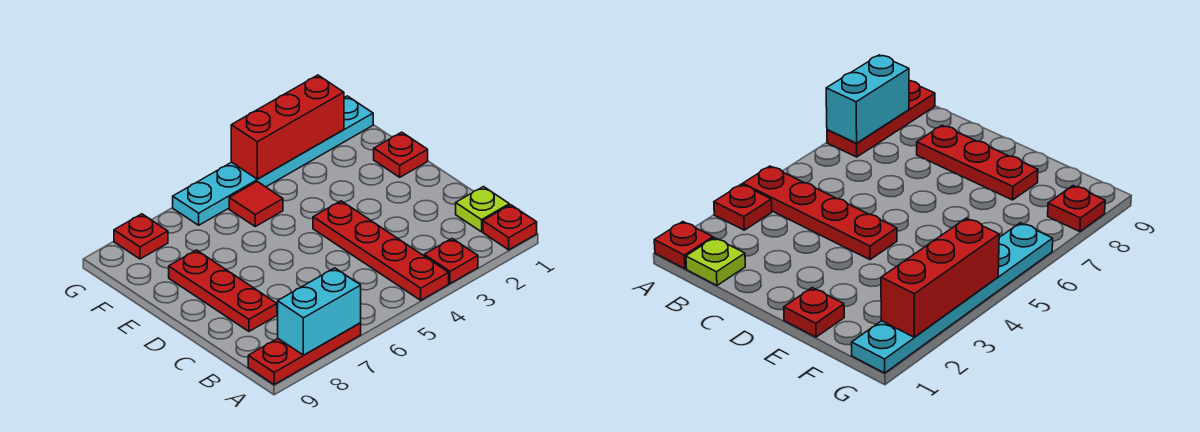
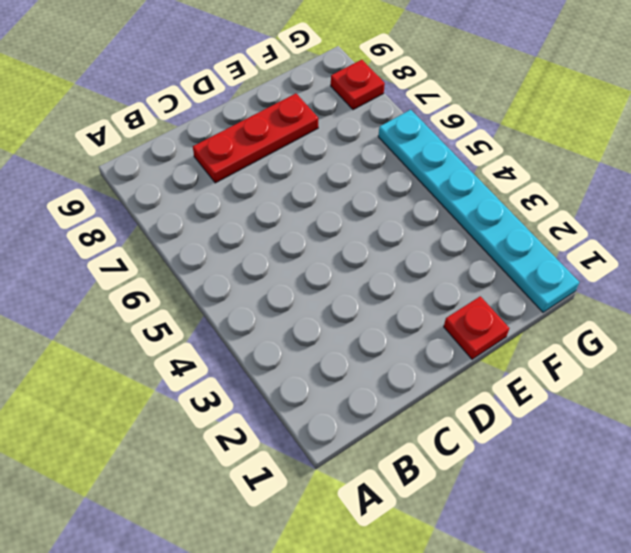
none -> red 1x1 plate [483,205,537,250]
none -> red 1x1 plate [424,239,478,284]
none -> red 1x4 plate [313,201,449,300]

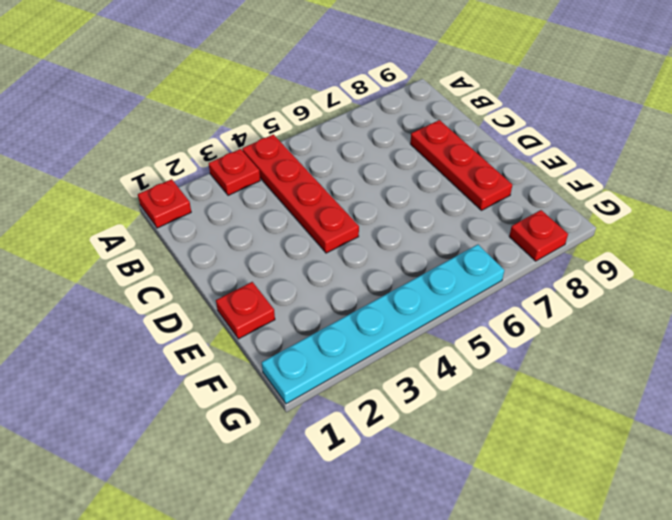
none -> red 1x3 plate [248,323,361,384]
none -> lime 1x1 plate [456,187,509,232]
none -> red 1x1 tile [229,182,283,226]

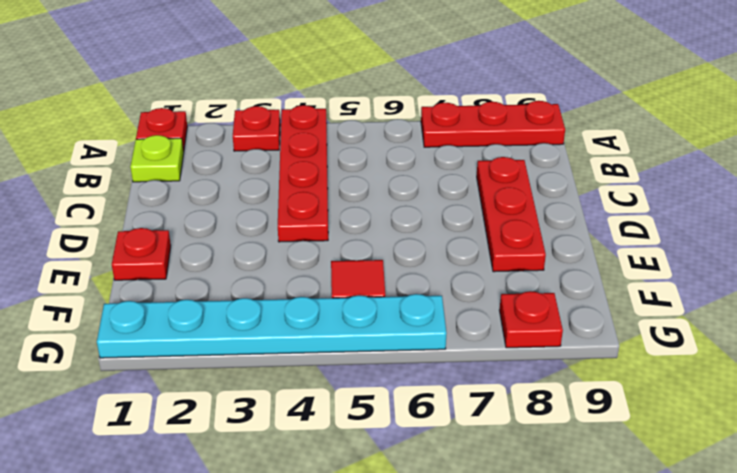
none -> cyan 1x2 brick [278,268,361,355]
none -> red 1x3 brick [231,75,344,179]

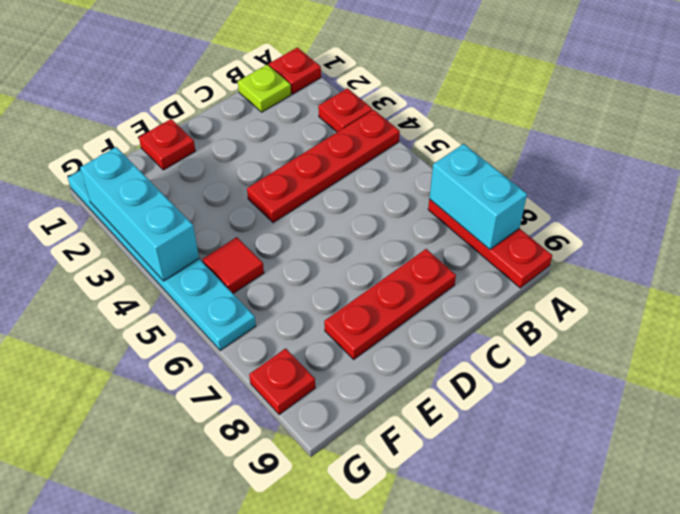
cyan 1x3 brick [80,147,199,281] -> red 1x3 brick [231,75,344,179]

